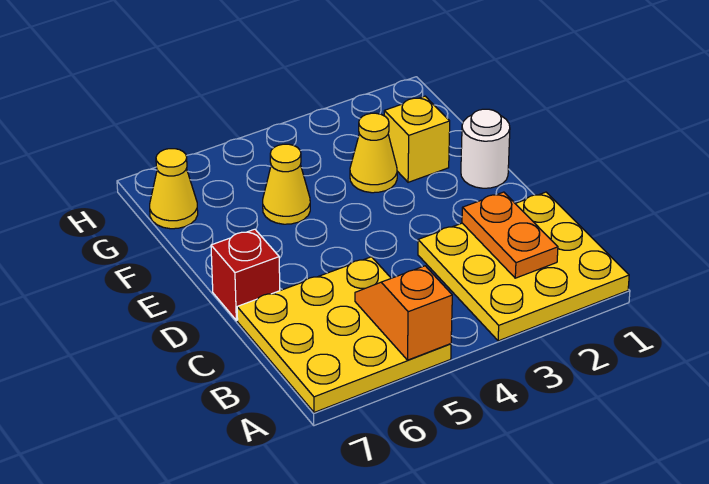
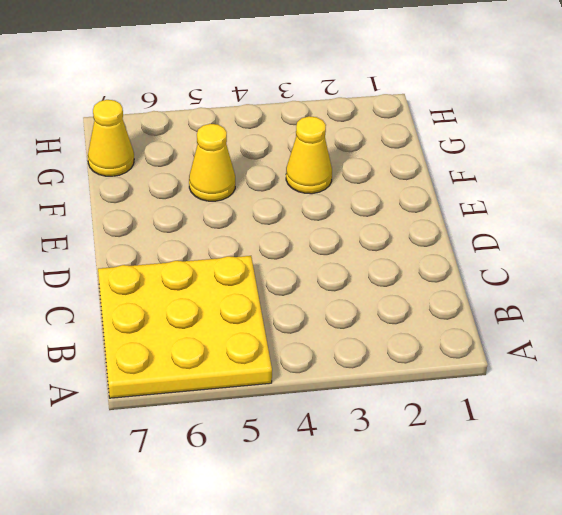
none -> yellow 3x3 plate [418,192,629,341]
none -> red 1x1 brick [211,229,280,320]

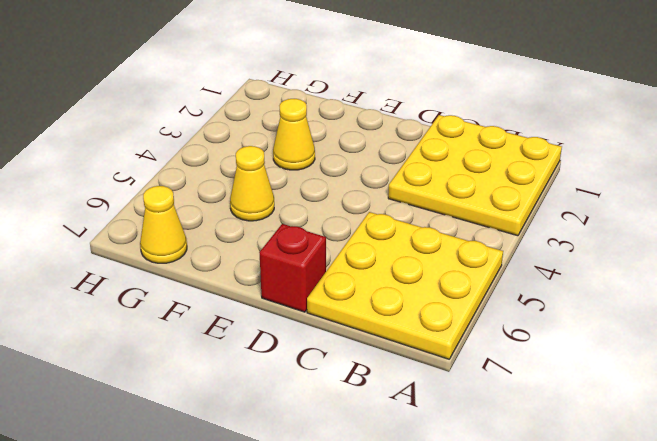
none -> white 1x1 round brick [461,109,510,188]
none -> yellow 1x1 brick [384,96,450,182]

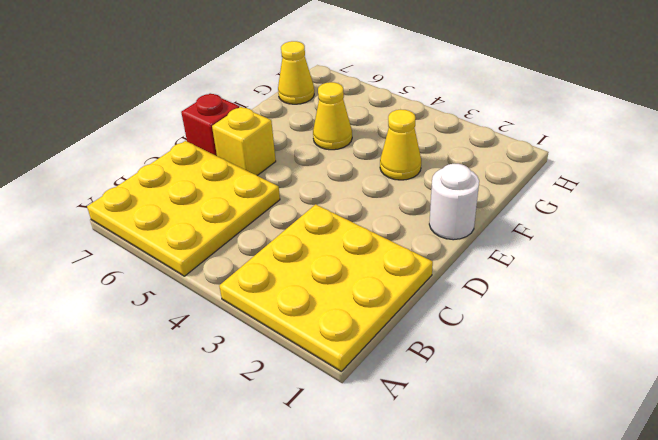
yellow 1x1 brick [212,107,276,176] -> yellow 1x1 brick moved to [384,96,450,182]
none -> orange 1x2 slope [355,266,452,360]
none -> orange 1x2 plate [462,192,558,278]

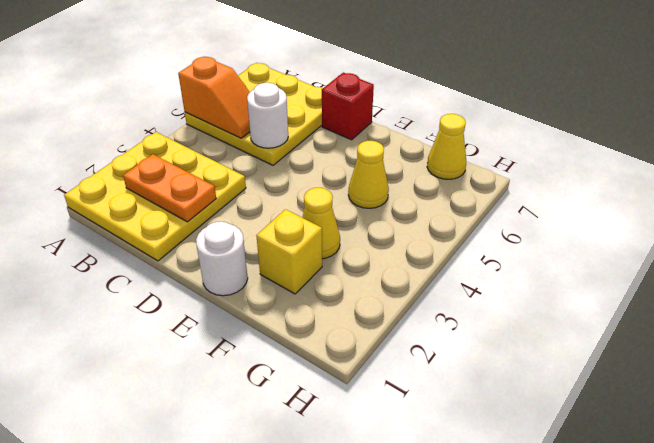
white 1x1 round brick [247,83,288,148] -> none

